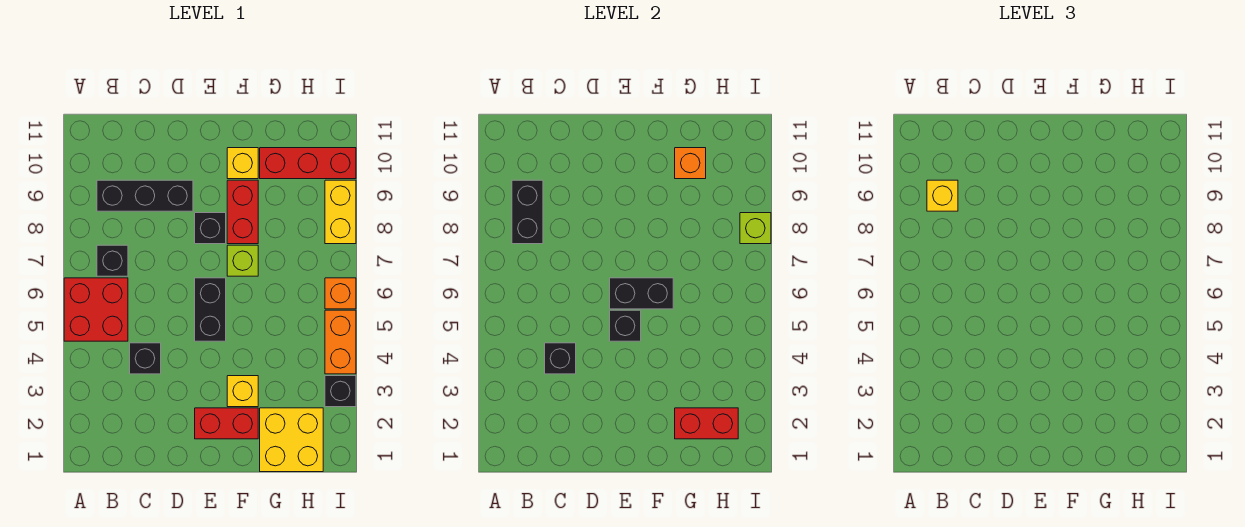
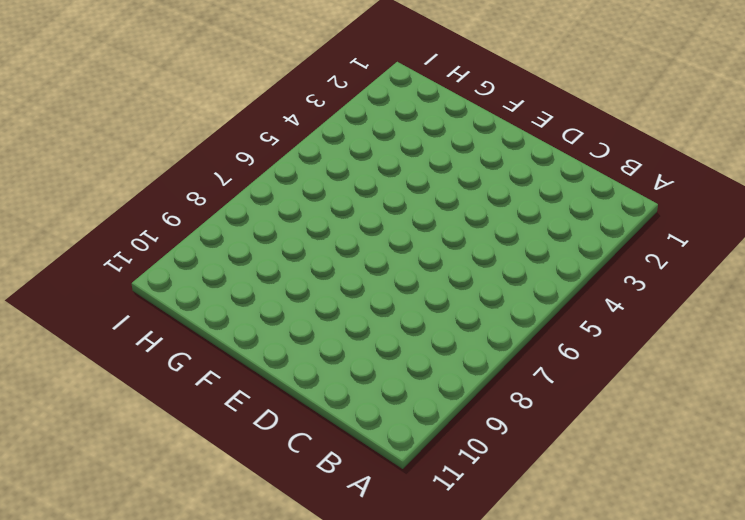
none -> red 2x2 brick [64,278,128,341]
none -> black 1x1 brick [97,245,128,276]
none -> black 1x3 brick [97,180,193,211]

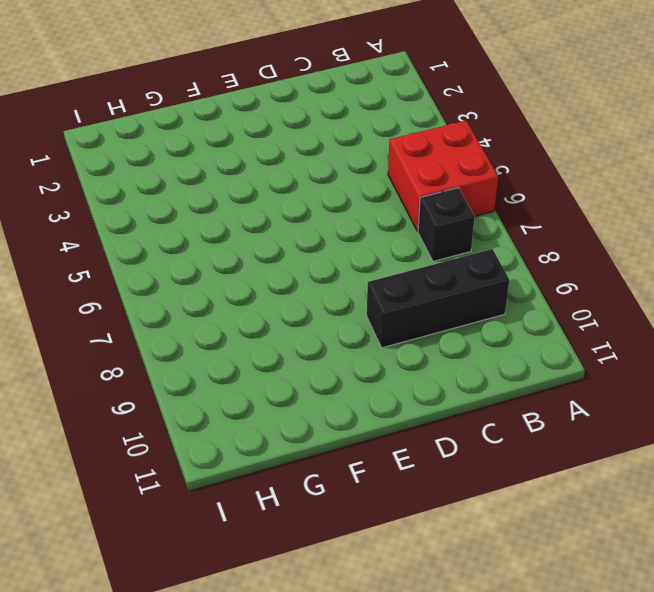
none -> black 1x1 brick [130,343,161,374]
none -> red 1x2 brick [195,408,258,439]
none -> black 1x2 brick [195,278,226,341]

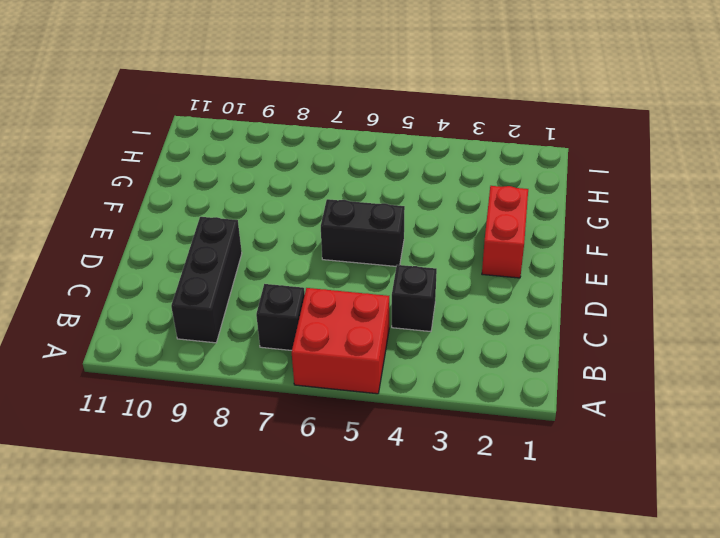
none -> black 1x1 brick [195,213,226,244]
none -> yellow 1x1 brick [227,376,258,407]
none -> lime 1x1 brick [227,245,258,276]

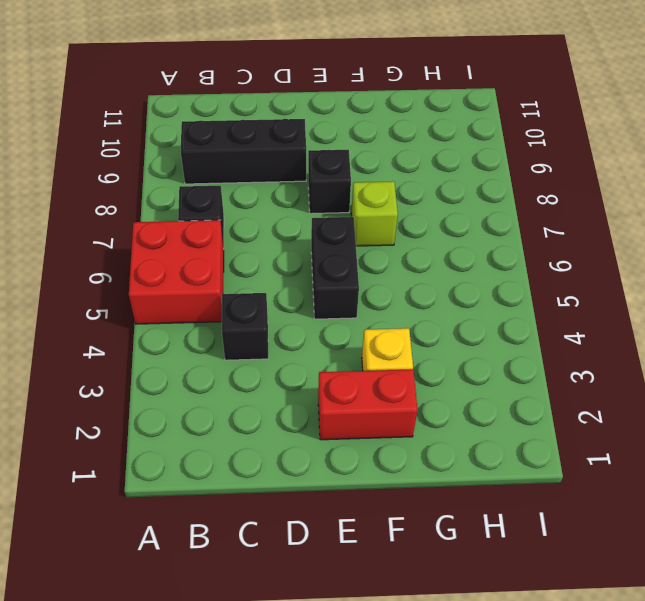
none -> red 1x2 brick [227,180,258,244]
none -> yellow 1x1 brick [227,148,258,179]
none -> yellow 2x2 brick [260,408,323,472]

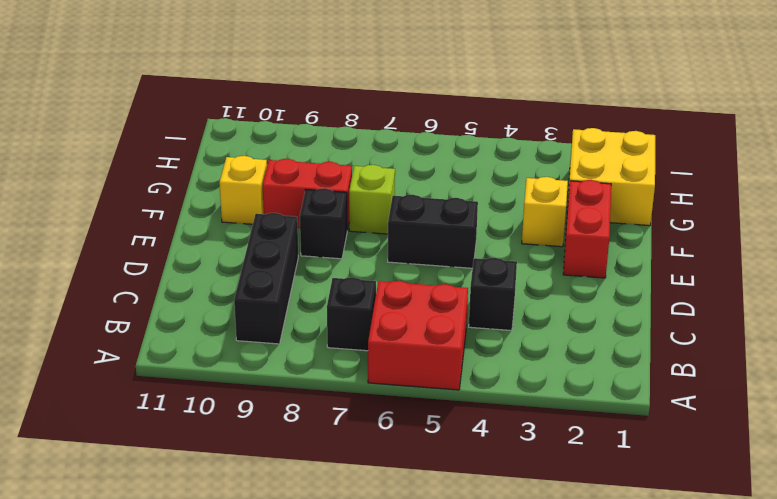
none -> red 1x3 brick [260,148,356,179]
none -> black 1x1 brick [325,376,356,407]
none -> orange 1x2 brick [325,310,356,374]

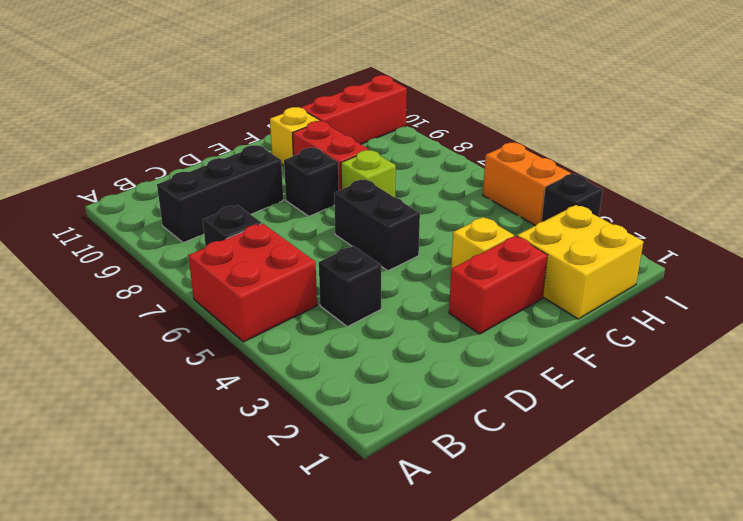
none -> orange 1x1 brick [325,278,356,309]
none -> yellow 1x2 brick [325,180,356,244]
none -> black 1x2 brick [512,180,543,244]

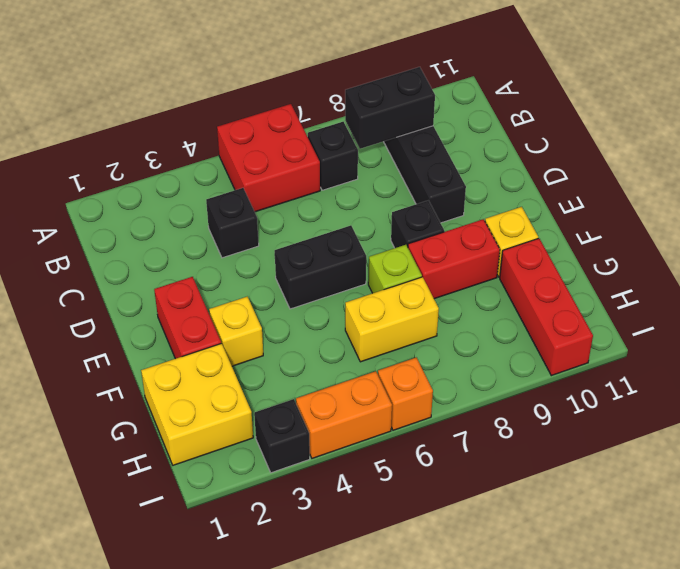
yellow 1x2 brick [345,277,439,362] -> yellow 1x2 brick moved to [325,180,356,244]
none -> black 1x1 brick [545,343,576,374]
none -> black 1x1 brick [610,310,641,341]
none -> black 1x2 brick [610,278,673,309]

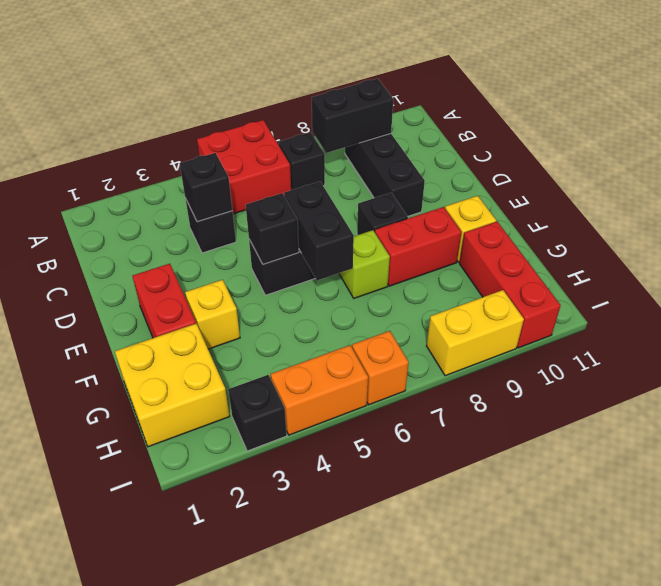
none -> red 1x2 brick [675,408,738,439]
none -> orange 1x1 brick [675,148,706,179]
none -> lime 1x1 brick [740,213,771,244]

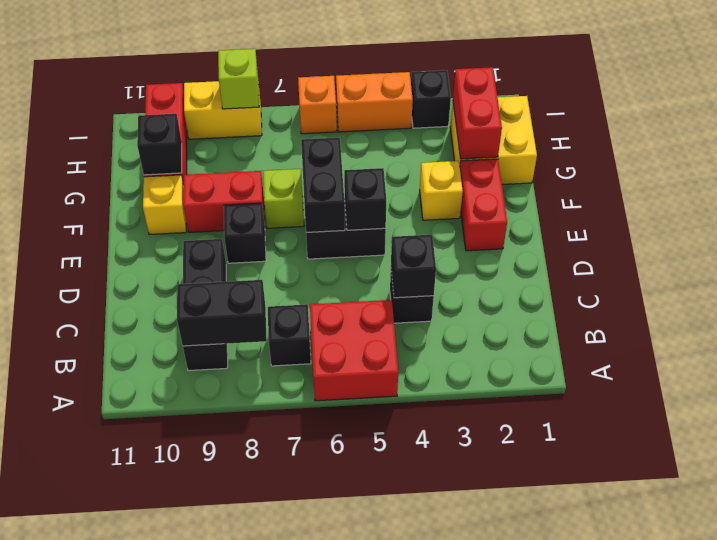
black 1x1 brick [137,114,182,175] -> orange 1x1 brick [675,148,706,179]
none -> yellow 1x1 brick [927,180,958,211]

